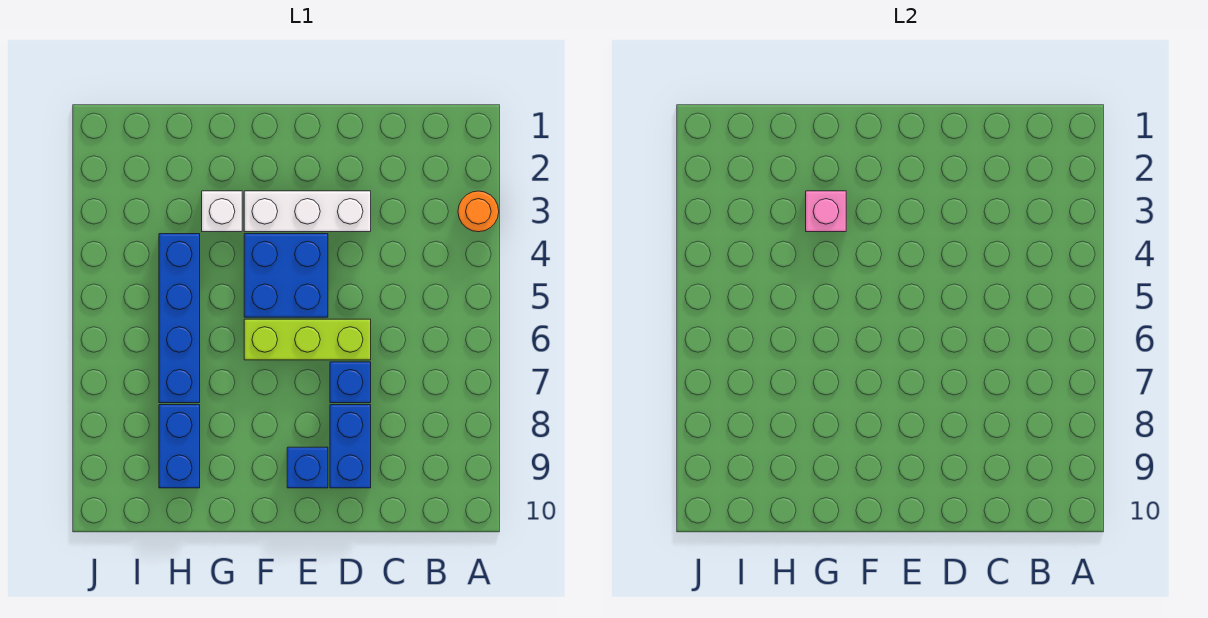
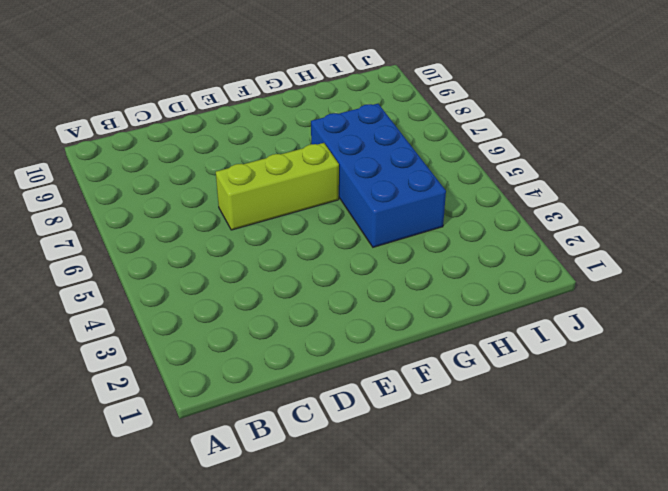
blue 2x4 brick [311,104,446,247] -> blue 1x4 brick [159,234,200,403]
none -> orange 1x1 round brick [458,191,499,232]
none -> white 1x3 brick [244,191,371,232]

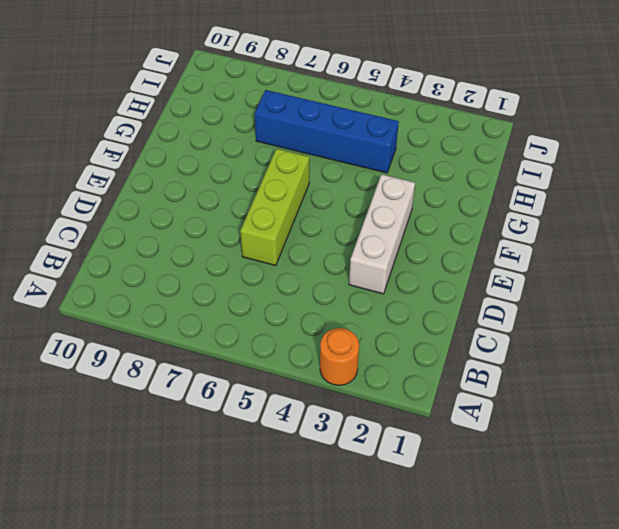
none -> blue 1x1 brick [330,362,371,403]
none -> blue 1x2 brick [330,405,371,488]

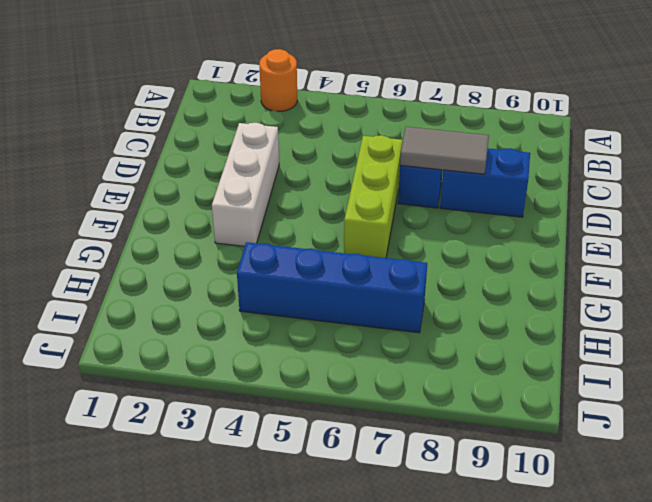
grey 1x2 tile [400,127,489,174] -> none
none -> blue 2x2 brick [244,234,328,317]
none -> blue 1x1 brick [287,447,328,488]

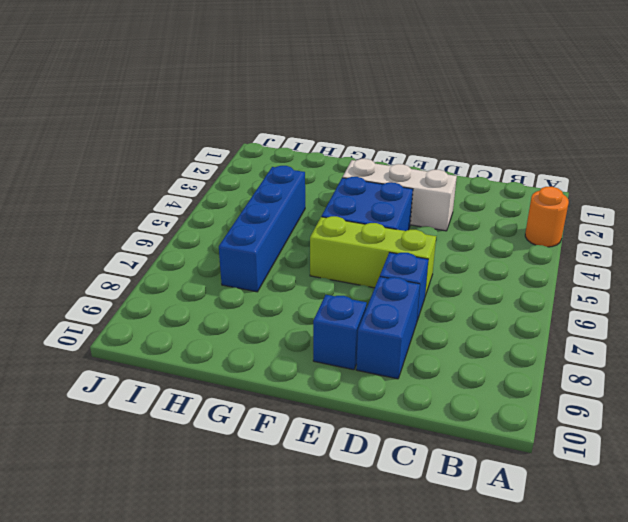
none -> white 1x1 brick [202,191,242,232]
none -> blue 1x2 brick [159,405,200,488]

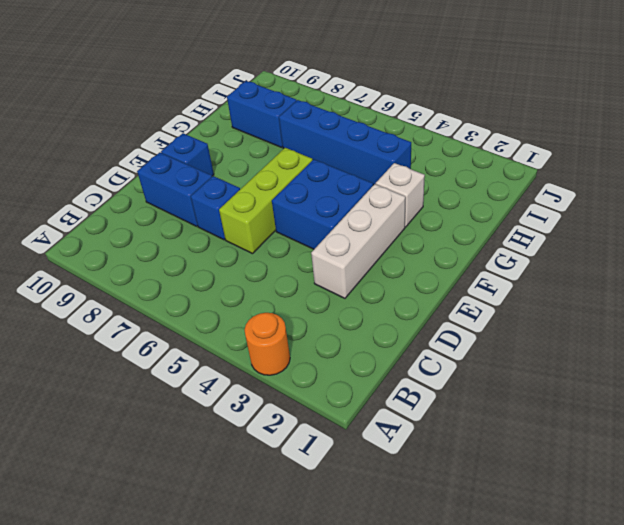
none -> pink 1x1 brick [806,191,846,232]

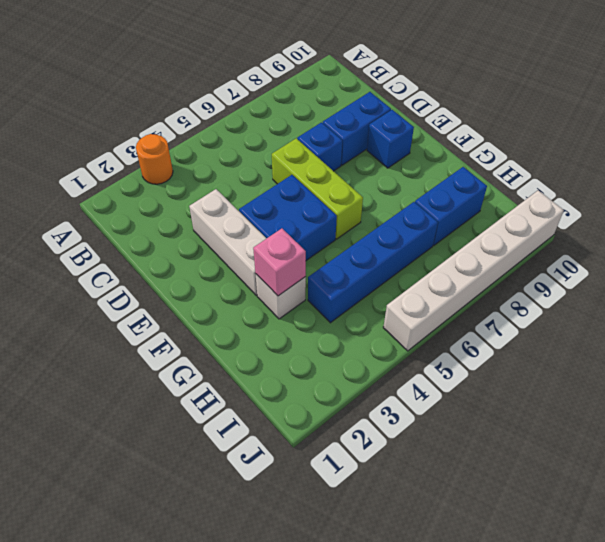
white 1x6 brick [383,190,564,351] -> none

